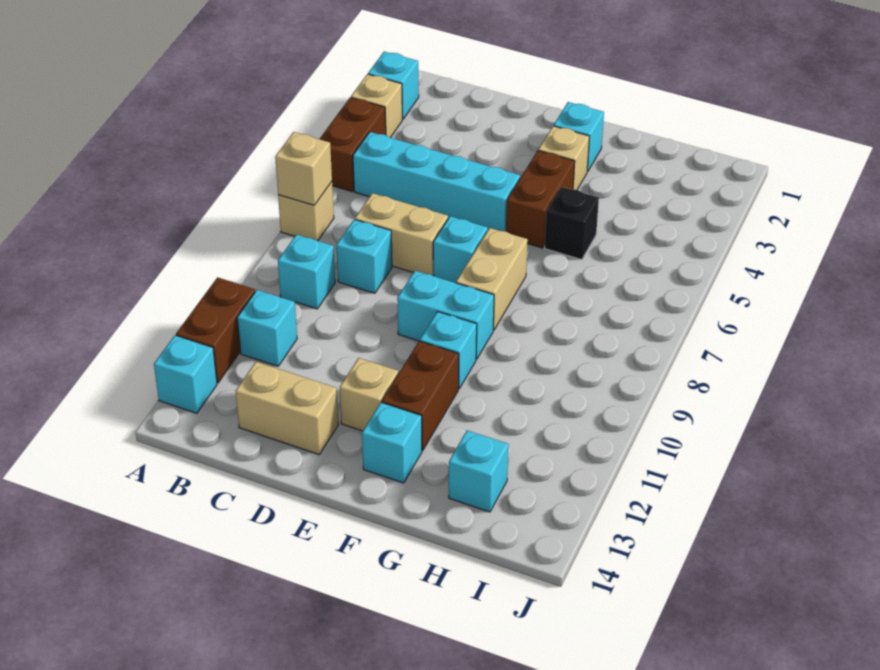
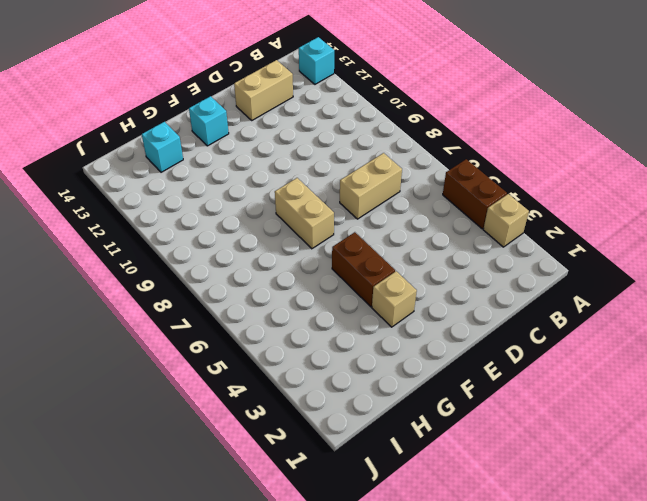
none -> cyan 1x1 brick [368,52,419,119]
none -> tan 1x1 brick [278,182,334,241]
none -> brown 1x2 brick [176,277,255,383]

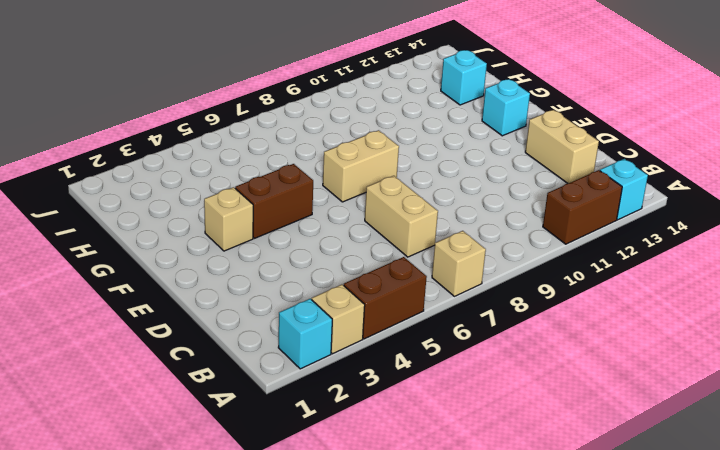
none -> cyan 1x4 brick [353,132,520,231]
none -> cyan 1x1 brick [278,234,335,309]
none -> cyan 1x1 brick [237,290,297,366]

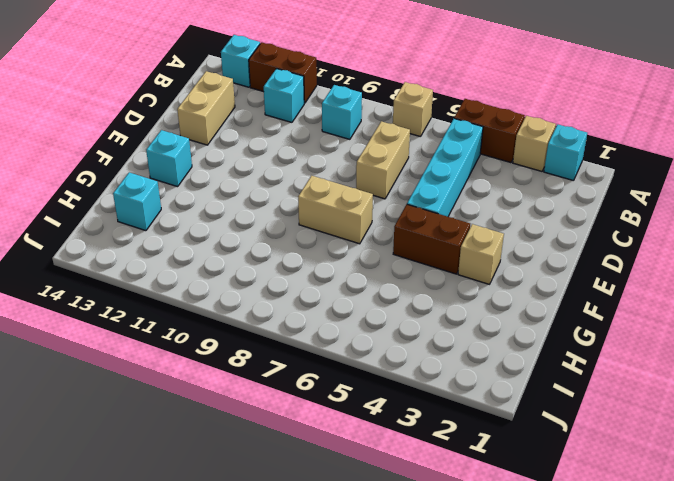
none -> cyan 1x1 brick [336,219,392,293]
none -> cyan 1x1 brick [433,216,488,283]
none -> cyan 1x2 brick [397,271,494,359]

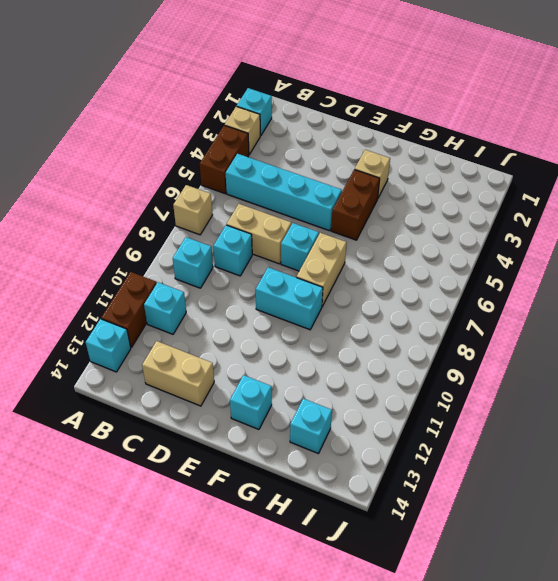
none -> tan 1x1 brick [340,358,398,431]
none -> cyan 1x1 brick [554,102,604,172]
none -> cyan 1x1 brick [420,312,477,389]

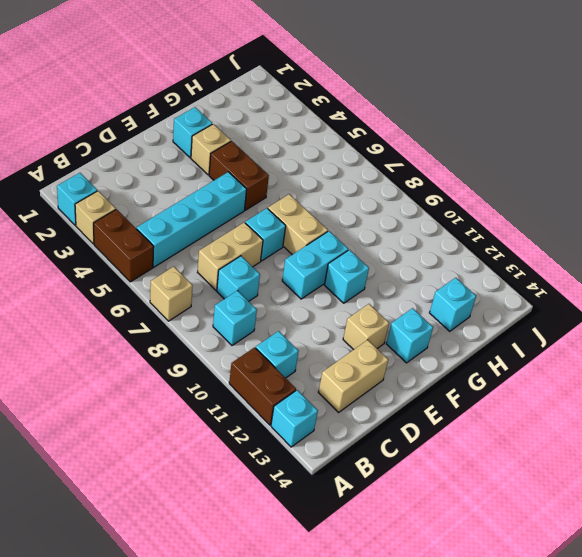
none -> brown 1x2 brick [382,341,459,451]
none -> black 1x1 brick [545,187,599,260]
none -> tan 1x1 brick [275,132,332,205]

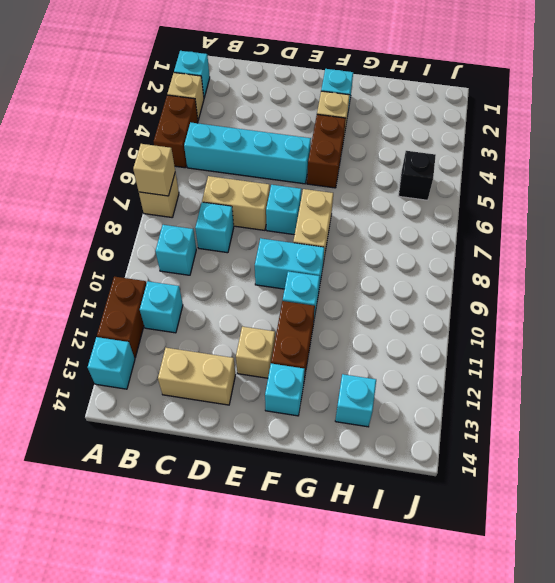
black 1x1 brick [398,151,436,200] -> black 1x1 brick moved to [545,187,599,260]

